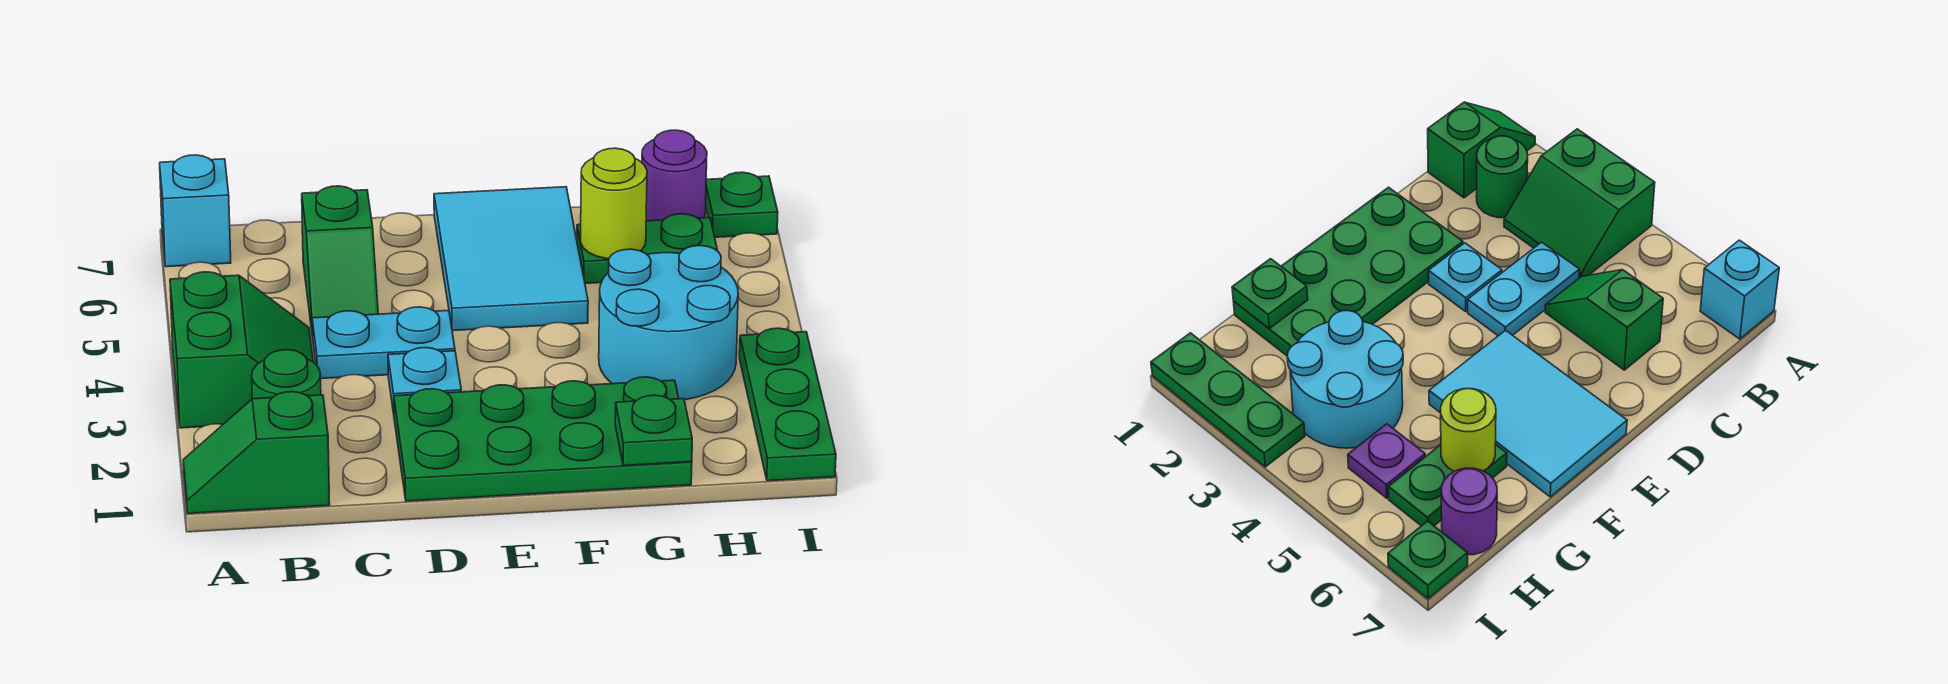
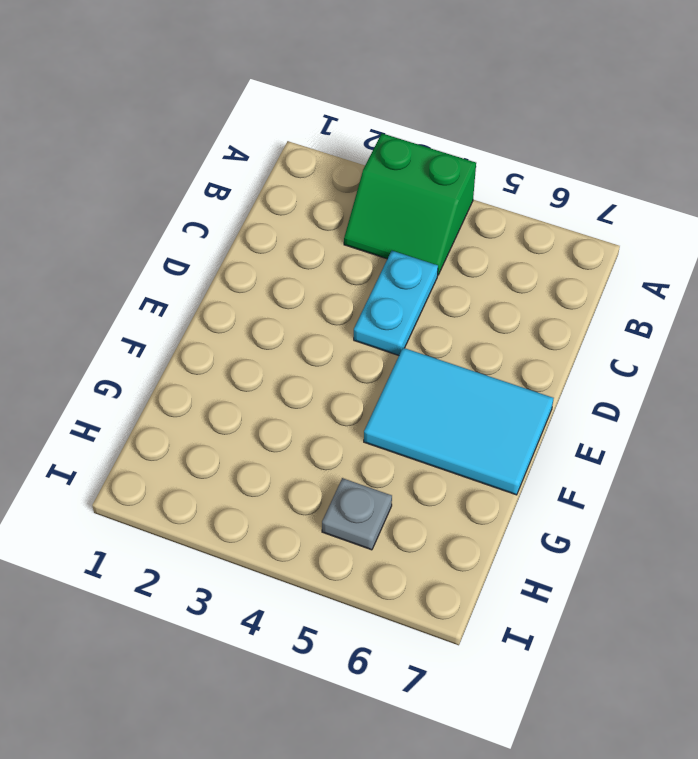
grey 1x1 plate [322,478,392,550] -> purple 1x1 plate [1348,424,1425,498]
none -> green 1x2 slope [183,392,330,513]
none -> cyan 1x1 brick [160,155,231,267]
none -> green 1x1 round brick [252,350,321,399]

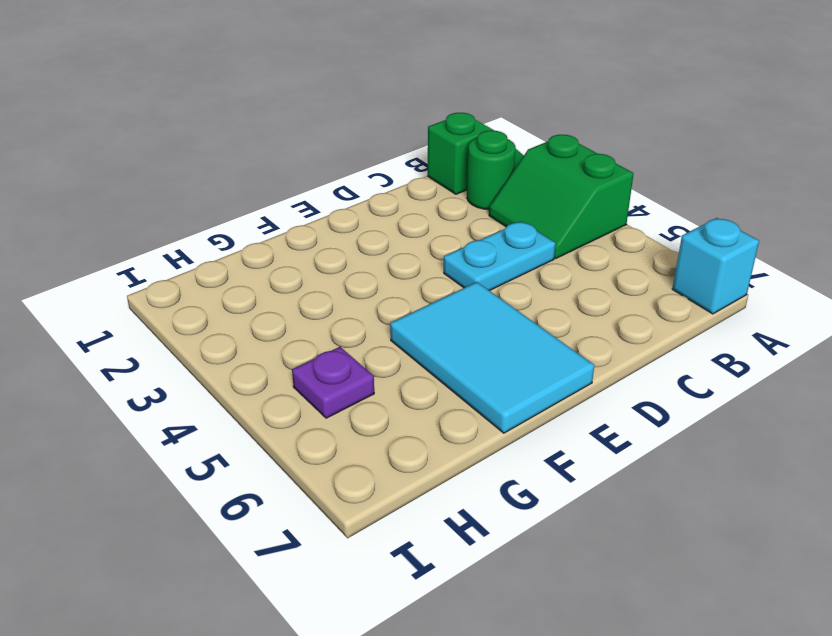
none -> green 1x2 slope [302,186,378,338]
none -> green 2x4 plate [394,377,692,501]
none -> cyan 1x1 plate [388,348,461,414]

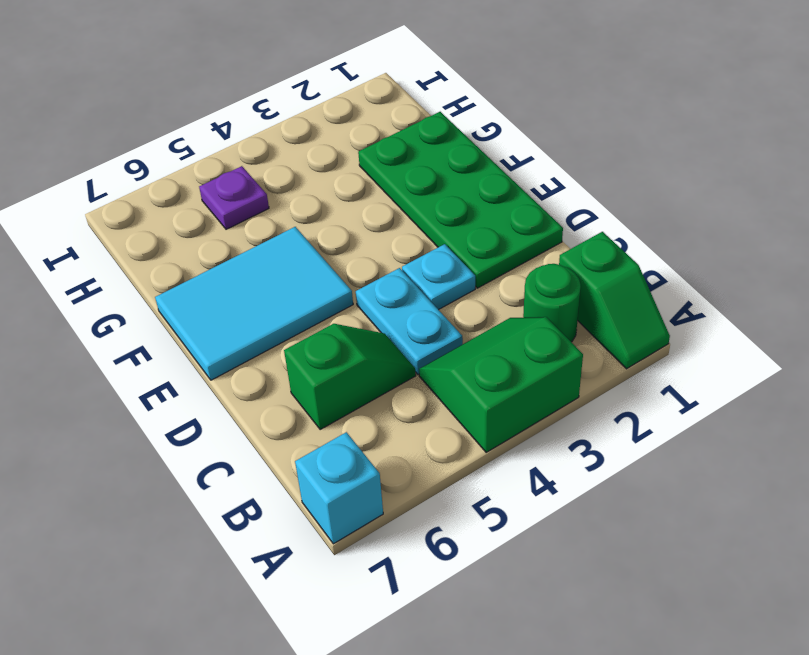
none -> cyan 2x2 round brick [599,246,738,400]
none -> green 1x2 plate [577,214,718,283]
none -> purple 1x1 round brick [642,130,707,221]

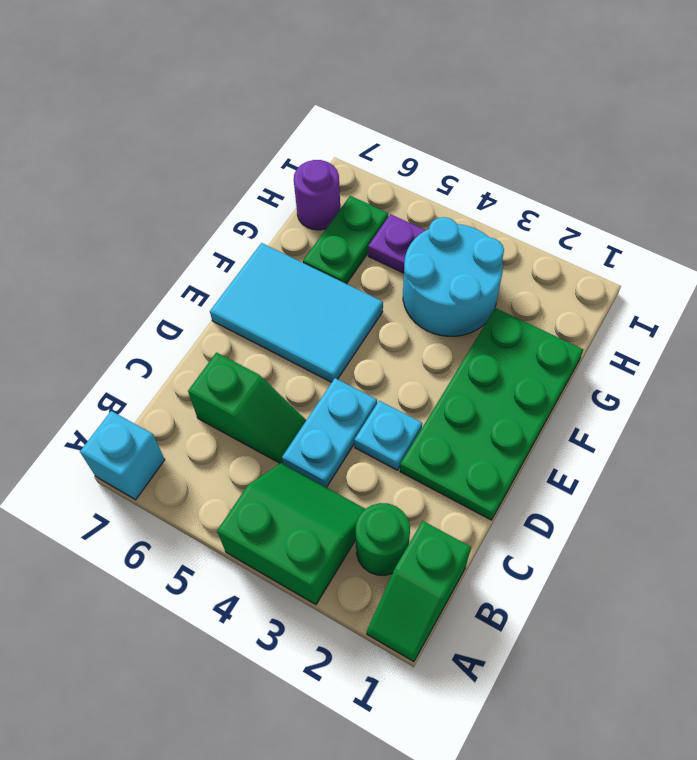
none -> green 1x3 plate [739,328,836,481]
none -> green 1x1 plate [706,172,778,237]
none -> green 1x1 plate [615,395,692,466]

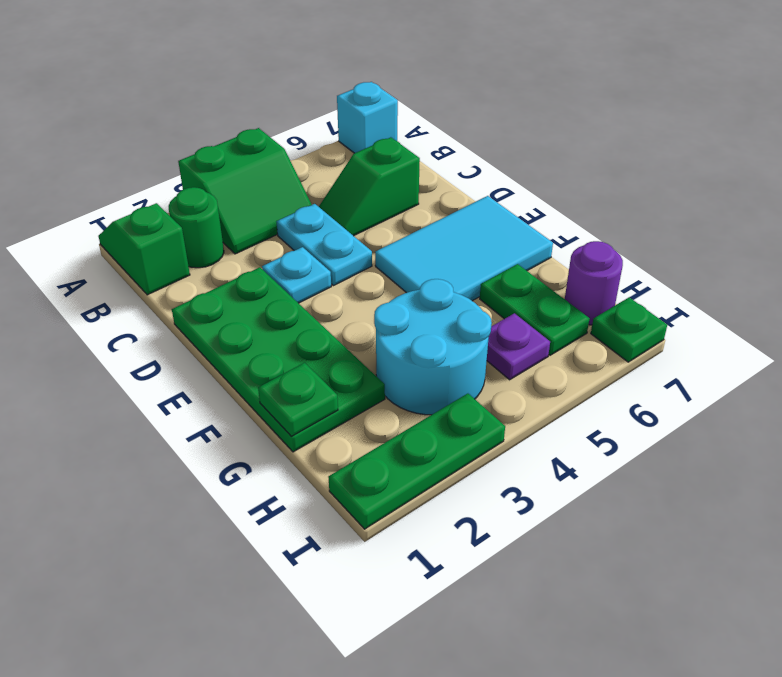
none -> lime 1x1 round brick [581,148,647,259]

